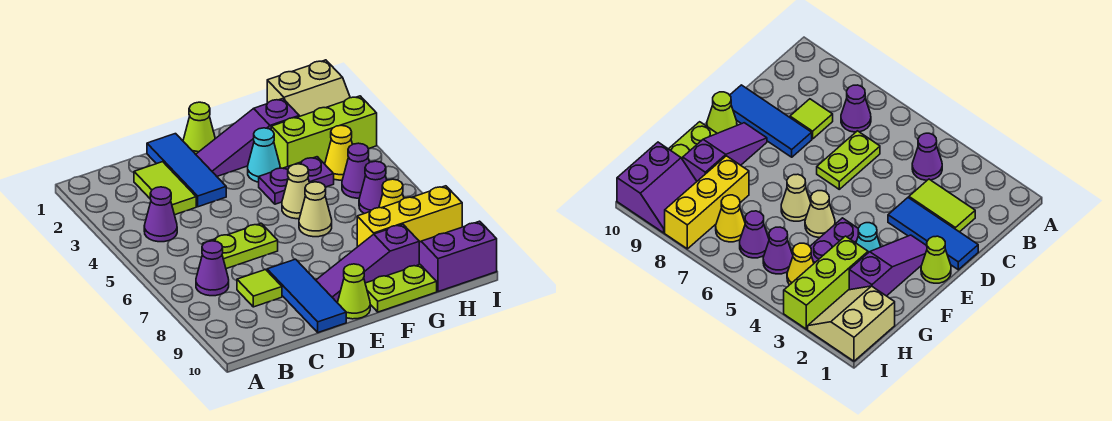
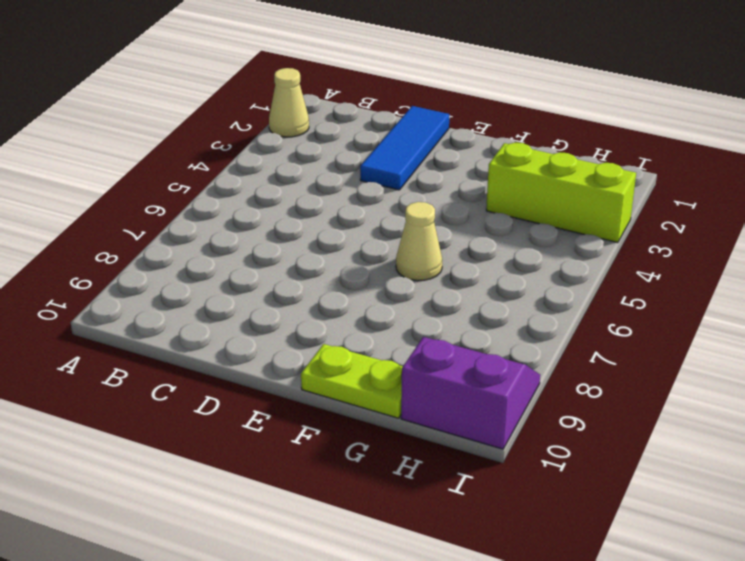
tan 1x1 cone [269,68,309,137] -> tan 1x1 cone moved to [282,164,309,219]
none -> purple 1x1 cone [144,187,177,242]
none -> purple 1x1 cone [196,241,229,296]
none -> lime 1x2 tile [134,162,196,215]

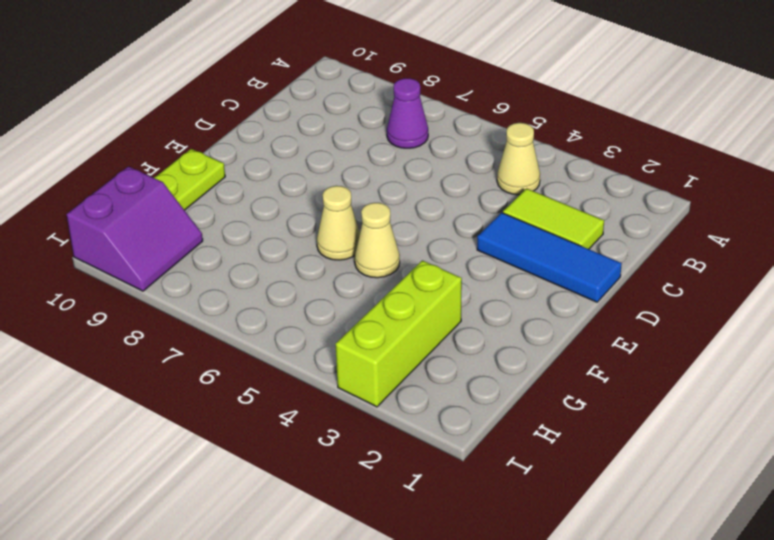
tan 1x1 cone [497,123,540,195] -> purple 1x1 cone [144,187,177,242]
none -> lime 1x2 plate [203,223,278,269]
none -> lime 1x1 tile [237,270,282,307]
none -> blue 1x3 tile [267,259,346,333]

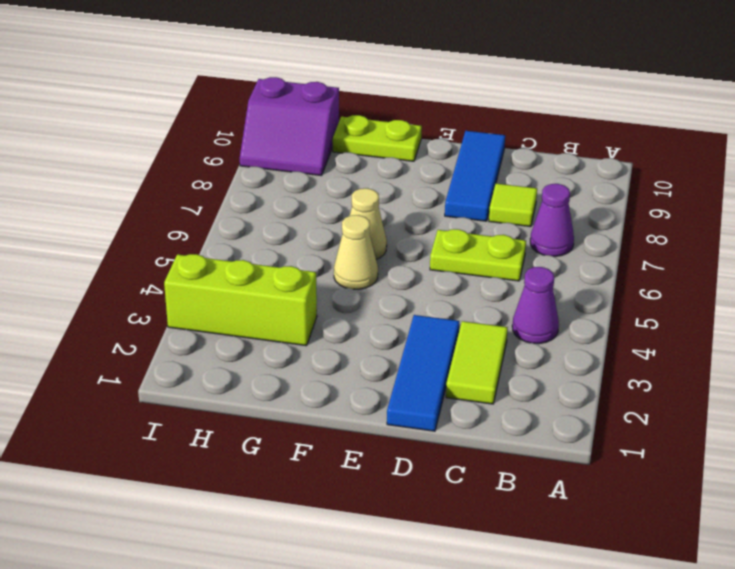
none -> lime 1x1 cone [183,102,215,154]
none -> purple 1x3 slope [196,99,299,176]
none -> purple 1x3 slope [316,224,419,302]

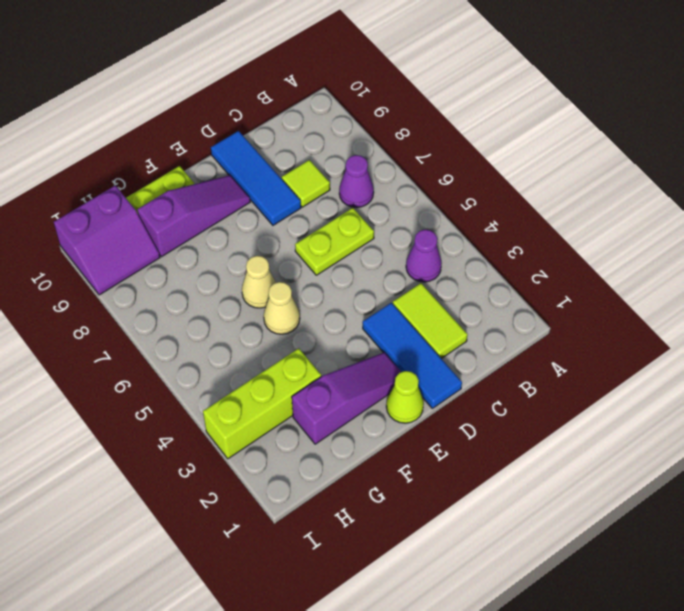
none -> lime 1x1 cone [338,264,370,319]
none -> cyan 1x1 cone [248,128,280,182]
none -> purple 1x2 plate [259,157,334,204]

